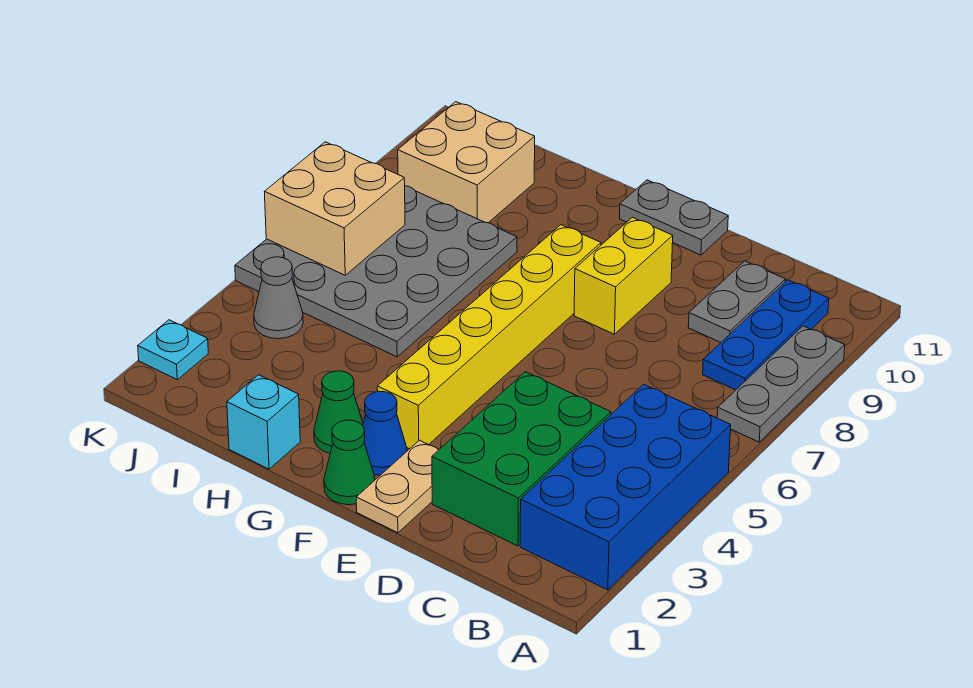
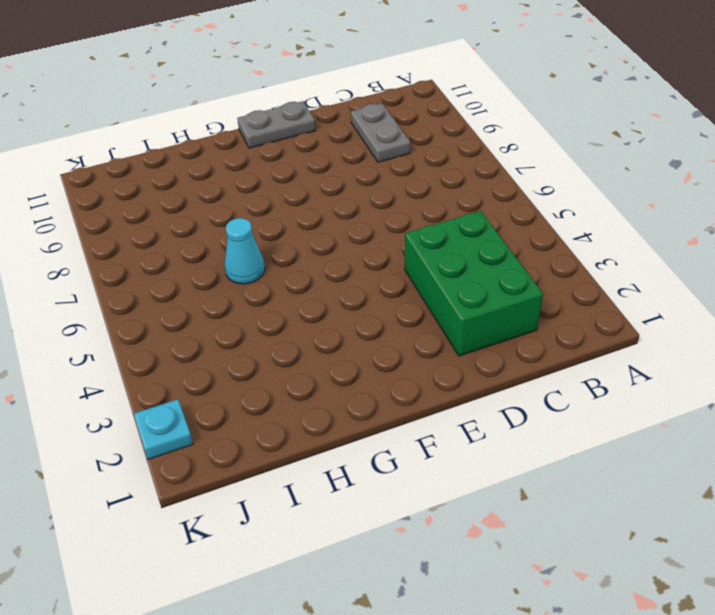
cyan 1x1 cone [225,218,265,284] -> grey 4x4 plate [235,186,517,357]
none -> blue 2x4 brick [520,384,731,590]
none -> grey 1x3 plate [717,326,845,442]
none -> blue 1x3 plate [703,280,829,390]

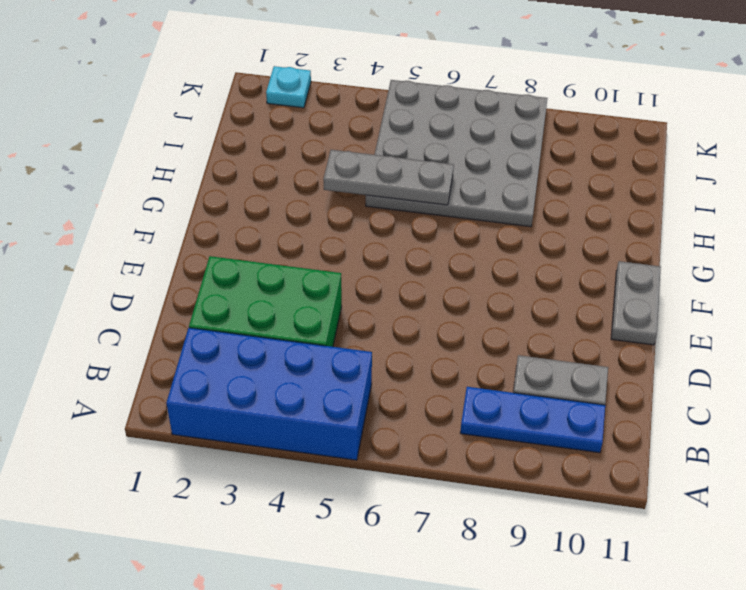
grey 1x3 plate [323,150,454,205] -> grey 1x3 plate moved to [717,326,845,442]
none -> tan 1x2 plate [356,440,439,533]
none -> yellow 1x2 brick [574,217,673,334]
none -> green 1x1 cone [324,420,375,505]

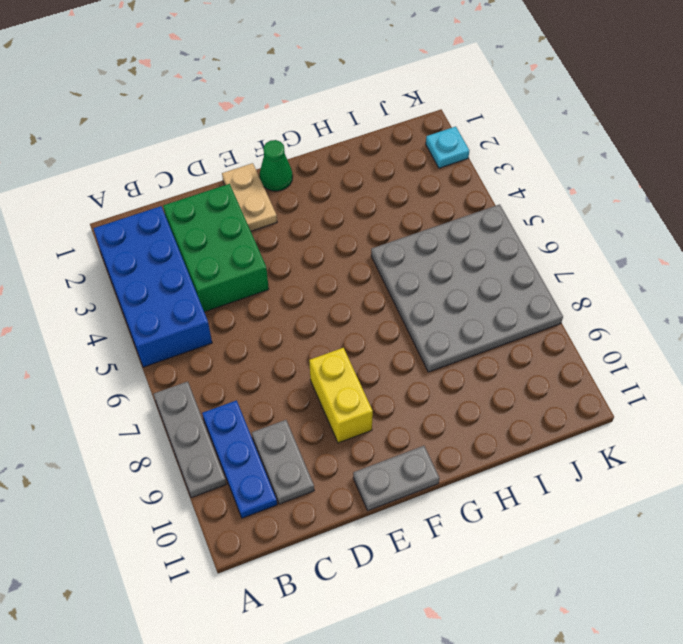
none -> blue 1x1 cone [363,392,407,475]
none -> yellow 1x6 brick [377,225,601,449]
none -> green 1x1 cone [314,371,363,453]

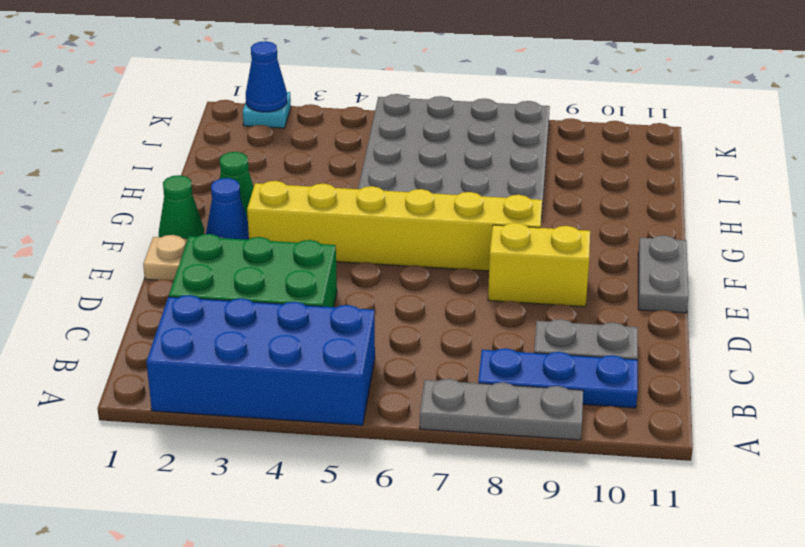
blue 1x1 cone [246,41,287,112] -> none
none -> cyan 1x1 brick [227,375,300,469]
none -> tan 2x2 brick [398,102,535,223]
none -> grey 1x1 cone [254,257,303,339]

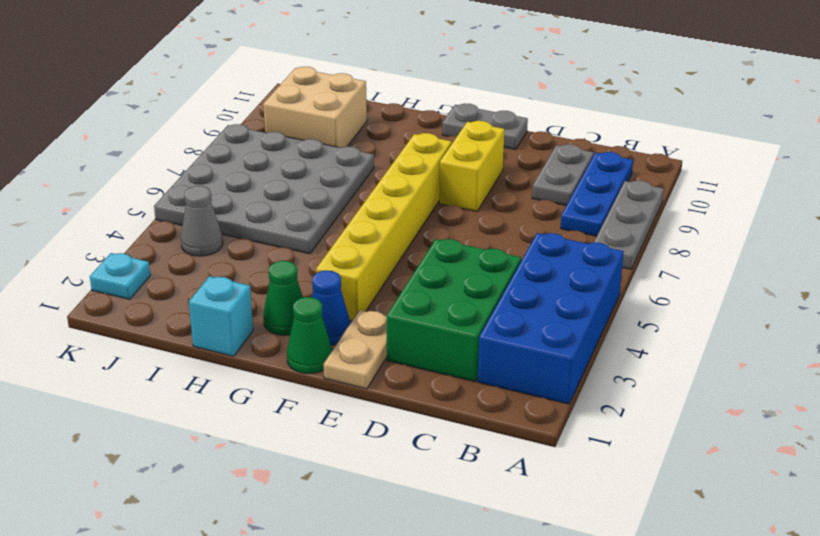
none -> tan 2x2 brick [265,142,405,275]

